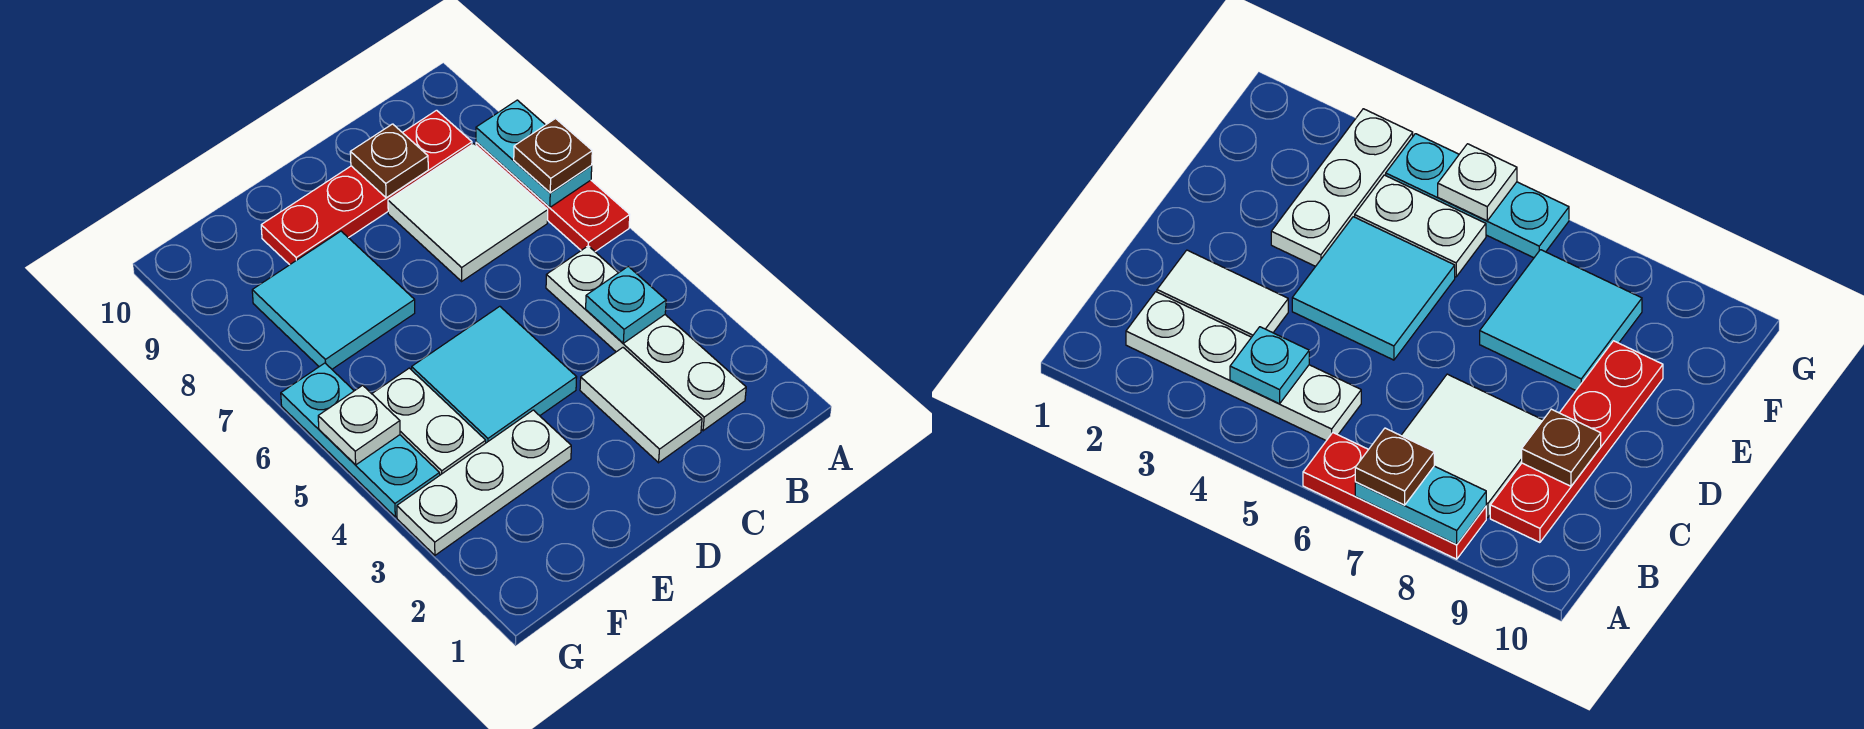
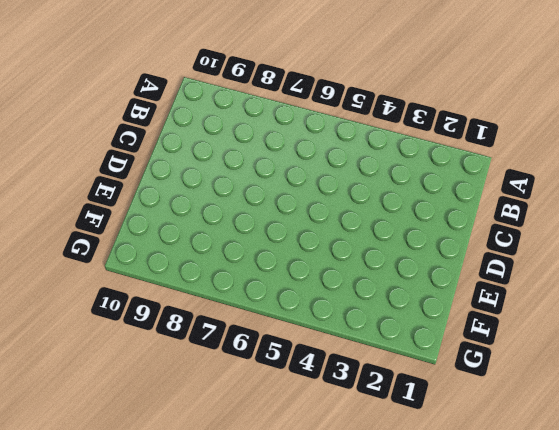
none -> red 1x3 plate [476,142,630,252]
none -> white 1x4 plate [546,246,746,431]
none -> white 2x2 tile [388,144,548,281]

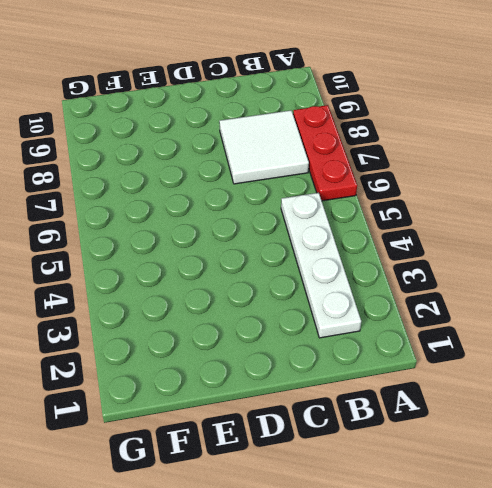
none -> red 1x4 plate [261,110,472,265]
none -> white 1x2 tile [580,348,702,463]
none -> cyan 2x2 tile [412,306,577,443]

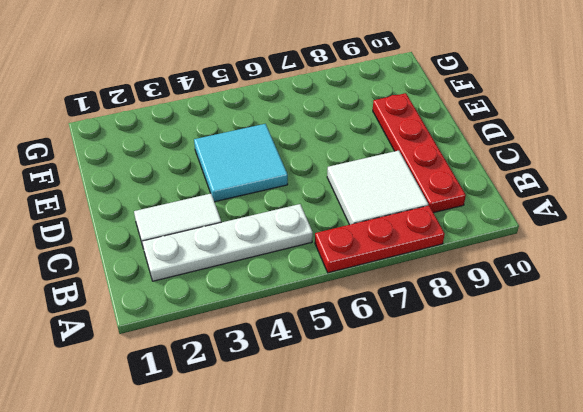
none -> white 1x3 plate [397,410,571,555]
none -> cyan 2x2 tile [252,231,415,369]
none -> white 1x2 plate [372,368,486,475]

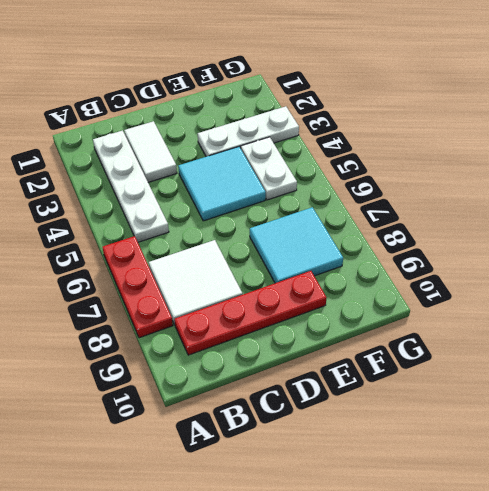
none -> cyan 1x3 plate [281,363,440,517]
none -> cyan 1x2 plate [476,100,592,207]
none -> cyan 1x1 plate [586,266,666,343]

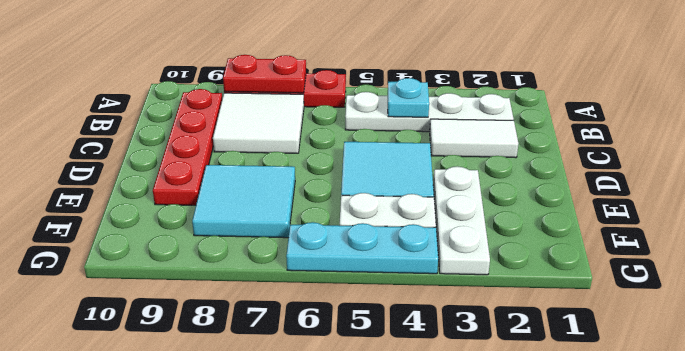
red 1x2 plate [223,55,306,93] -> cyan 1x2 plate [476,100,592,207]
none -> brown 1x1 plate [350,124,428,198]
none -> white 1x1 plate [318,385,400,465]
none -> brown 1x1 plate [514,119,592,193]

